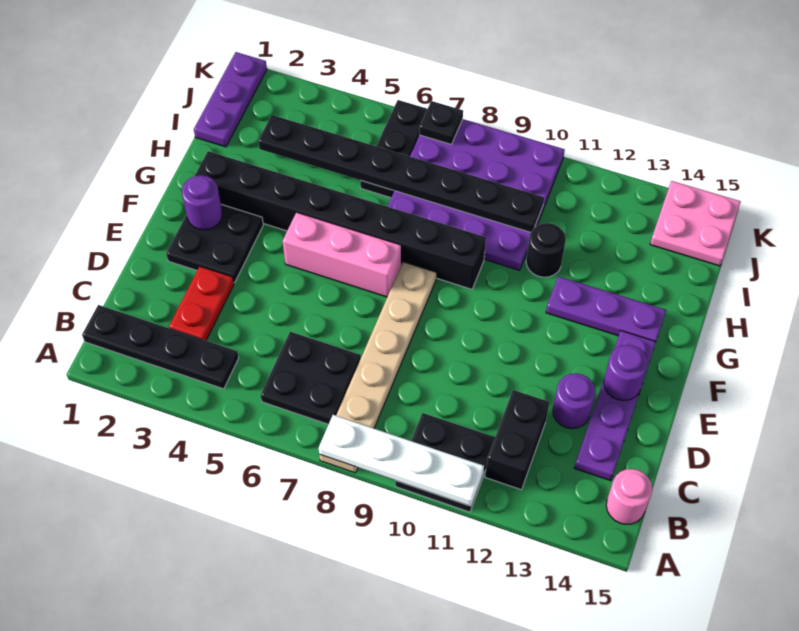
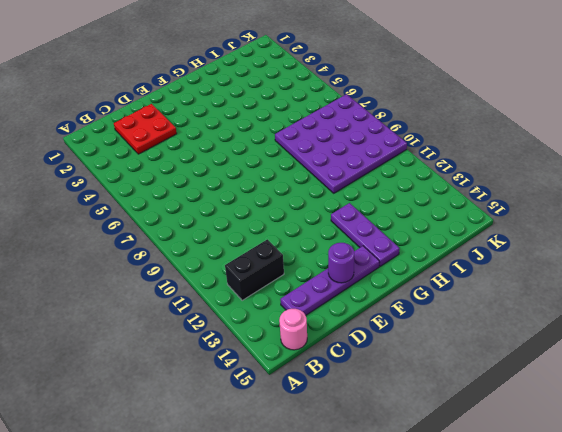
red 2x2 plate [114,104,177,154] -> red 1x2 plate [169,266,234,341]
none -> tan 1x6 plate [319,262,437,473]
none -> black 2x2 plate [395,413,495,512]
none -> black 1x4 plate [82,305,239,389]

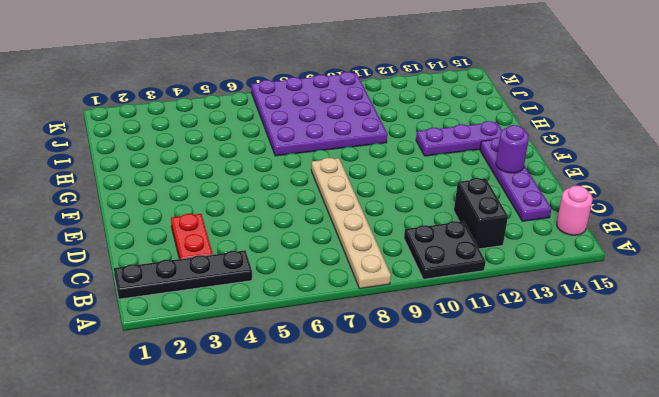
none -> black 2x2 plate [261,332,361,424]
none -> purple 1x1 round brick [553,373,596,429]
none -> black 2x2 plate [166,204,263,283]

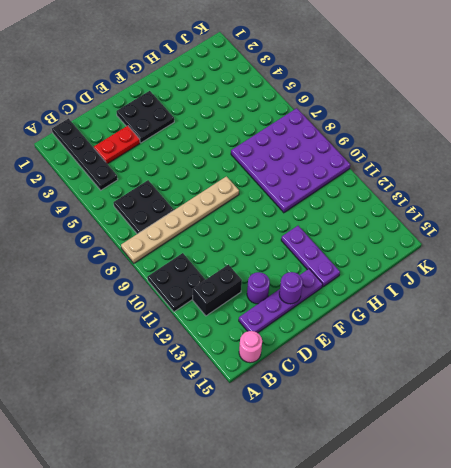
none -> pink 1x3 brick [283,212,401,297]
none -> black 1x8 brick [195,151,486,289]
none -> black 1x1 round brick [526,223,566,277]

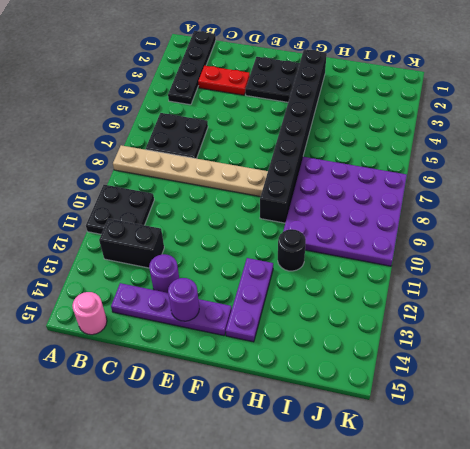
none -> pink 1x3 brick [283,212,401,297]
none -> purple 1x3 plate [194,52,267,147]
none -> black 1x3 plate [360,100,427,198]

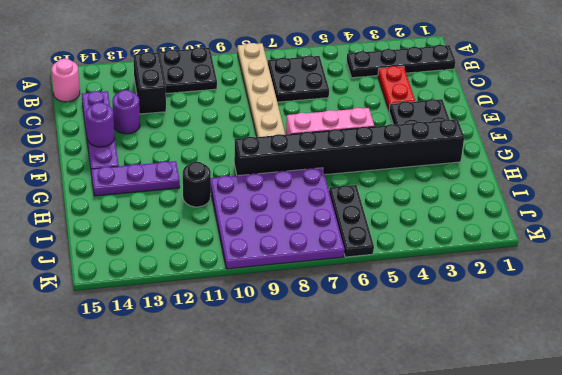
none -> purple 1x3 plate [194,52,267,147]
none -> pink 2x2 plate [650,181,741,266]
none -> white 1x4 plate [319,415,484,506]

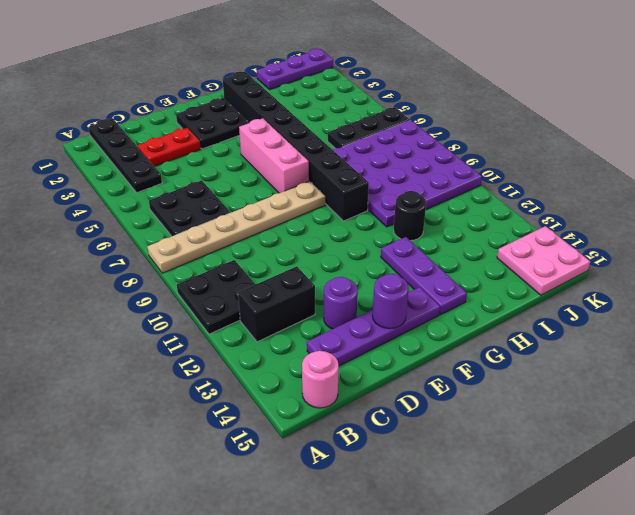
none -> white 1x4 plate [319,415,484,506]
none -> purple 1x1 round brick [182,175,222,230]
none -> black 1x8 plate [258,115,544,232]

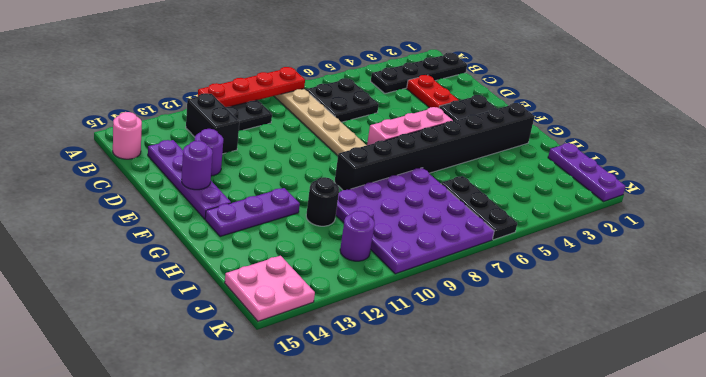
red 1x4 plate [198,67,305,107] -> white 1x4 plate [319,415,484,506]
purple 1x1 round brick [340,211,375,261] -> purple 1x1 round brick moved to [182,175,222,230]
none -> black 1x8 plate [258,115,544,232]
none -> black 1x1 plate [419,101,463,144]

